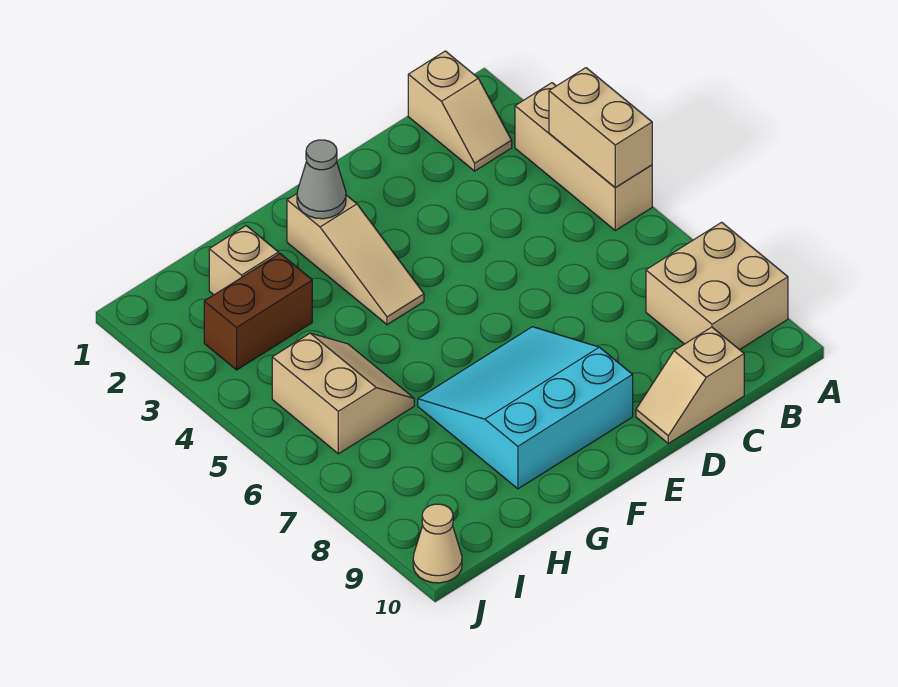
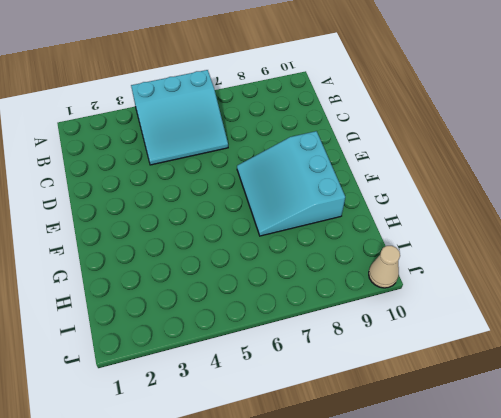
cyan 3x3 slope [131,70,228,165] -> tan 1x3 brick [515,83,652,230]
none -> tan 2x2 brick [646,222,788,350]
none -> tan 1x2 slope [408,51,512,171]
none -> tan 1x2 slope [636,327,744,443]

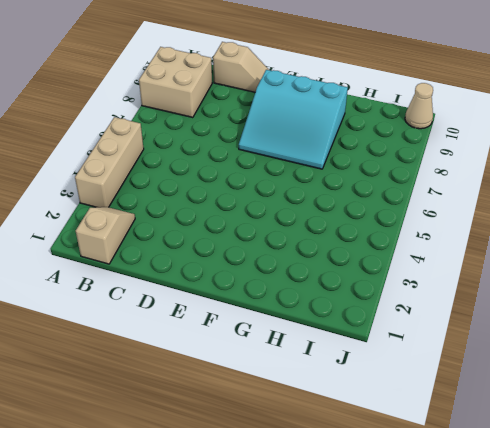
none -> tan 1x3 slope [287,194,424,325]
none -> tan 1x1 brick [209,226,279,295]
none -> brown 1x2 brick [204,254,312,370]

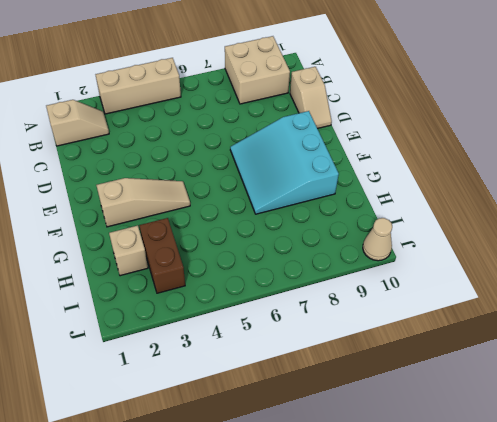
none -> tan 2x2 slope [272,333,414,454]
none -> tan 1x2 brick [549,68,652,187]
none -> grey 1x1 cone [297,140,346,219]

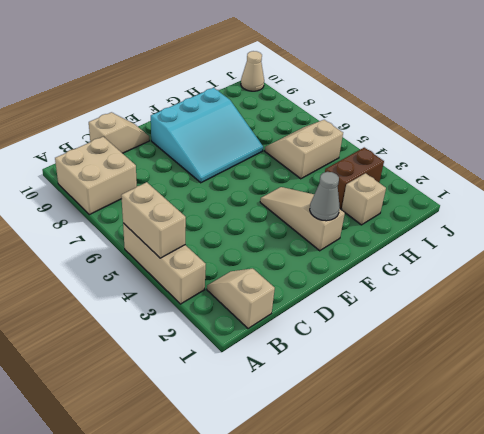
tan 2x2 slope [265,120,343,179] -> tan 2x2 slope turned to [272,333,414,454]

